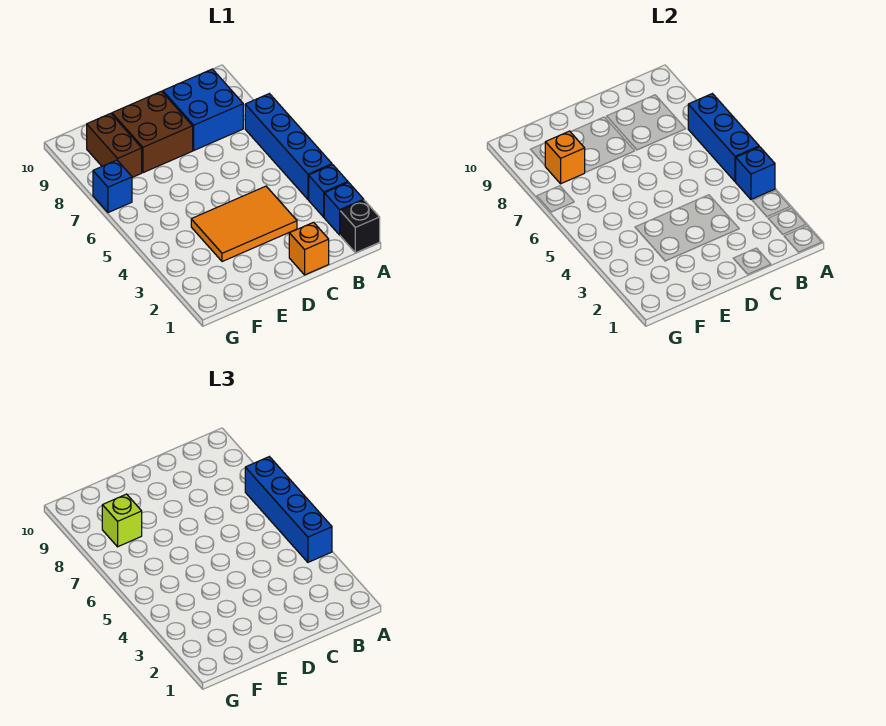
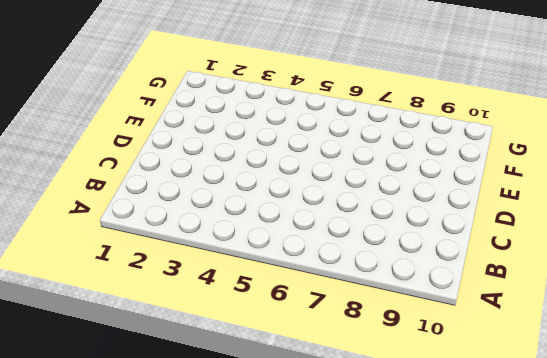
none -> black 1x1 brick [340,200,380,253]
none -> blue 1x1 brick [324,183,364,235]
none -> blue 1x1 brick [309,165,348,217]

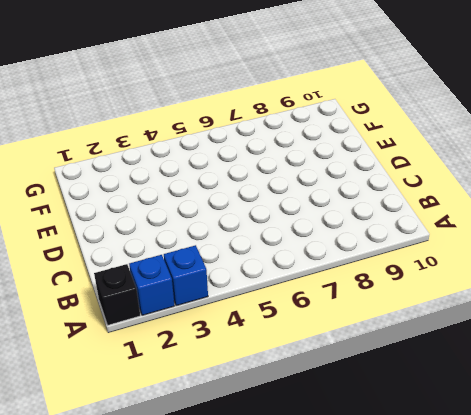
none -> blue 1x4 brick [245,94,332,199]
none -> blue 2x2 brick [163,69,243,150]
none -> orange 1x1 brick [289,222,329,275]

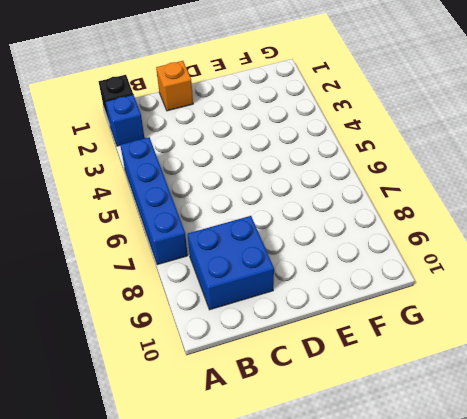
none -> blue 1x1 brick [309,165,348,217]
none -> orange 2x3 tile [191,186,297,262]
none -> brown 2x2 brick [112,91,193,173]

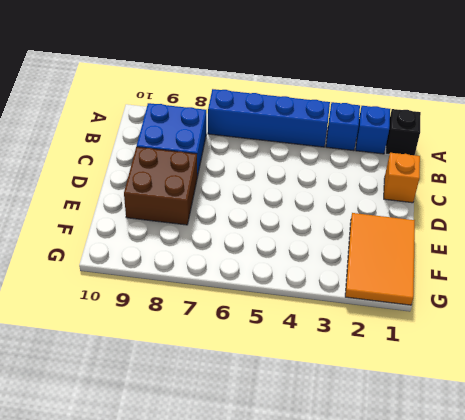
orange 2x3 tile [345,213,415,305] -> orange 2x3 tile moved to [191,186,297,262]
none -> brown 1x2 brick [87,113,142,177]
none -> blue 1x1 brick [93,160,132,213]
none -> blue 1x1 brick [735,147,775,199]

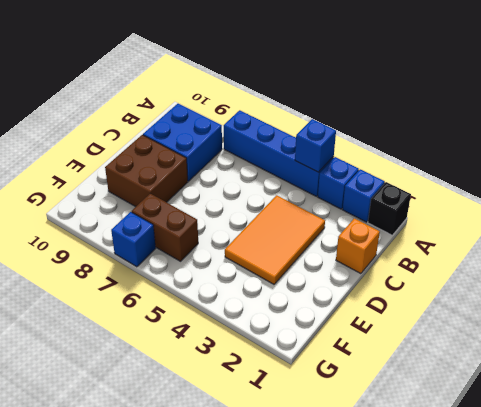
brown 1x2 brick [132,194,198,261] -> brown 1x2 brick moved to [87,113,142,177]
none -> blue 1x3 brick [688,94,759,181]
none -> orange 1x1 brick [545,131,585,184]
none -> blue 1x4 brick [245,457,332,562]

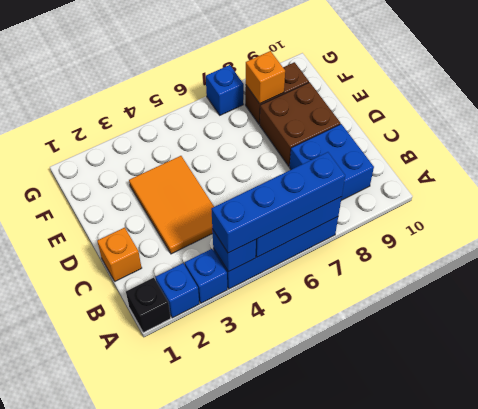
none -> lime 1x1 brick [102,494,142,547]

